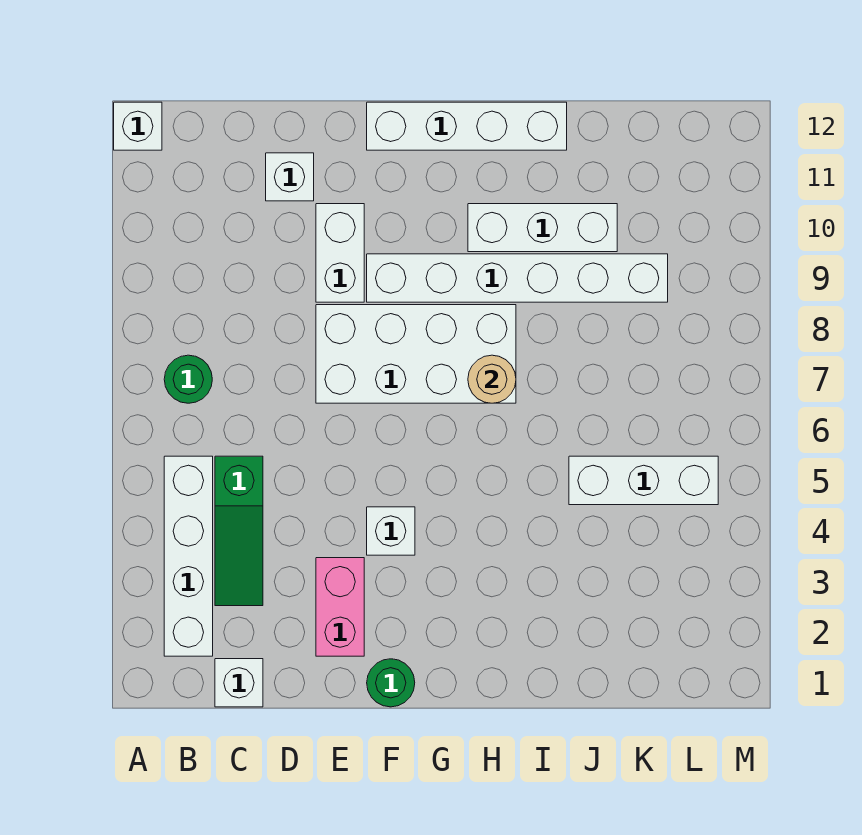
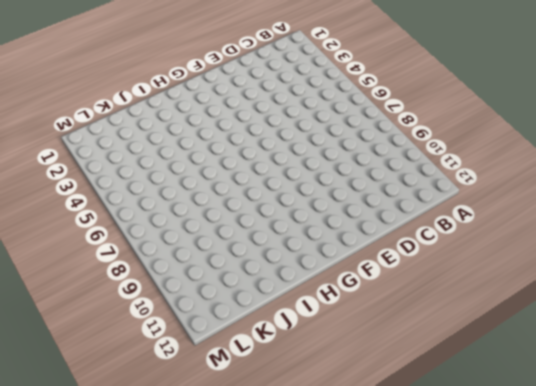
none -> white 1x1 brick [114,102,162,150]
none -> white 1x4 brick [164,456,213,656]
none -> green 1x1 round brick [164,355,212,403]

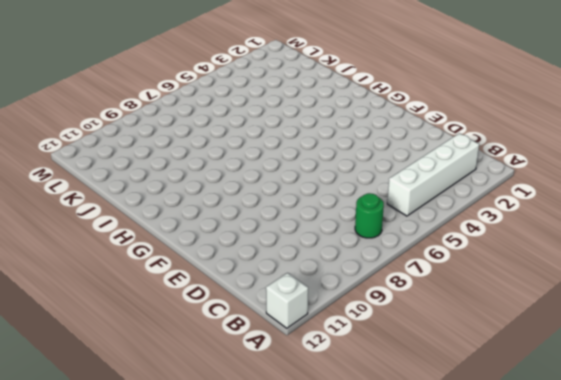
none -> white 1x1 brick [215,659,263,707]
none -> green 1x3 slope [215,456,263,606]
none -> white 1x1 brick [266,153,314,201]

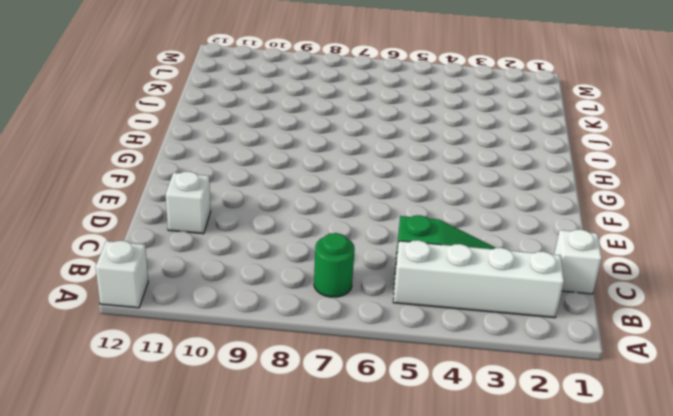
none -> pink 1x2 brick [316,558,364,656]
none -> white 2x4 brick [316,305,516,403]
none -> white 1x2 brick [316,204,364,302]

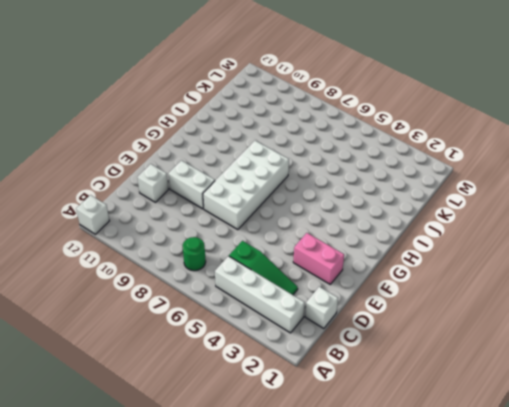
none -> green 1x1 round brick [367,659,415,707]
none -> white 1x1 brick [367,507,415,555]
none -> white 1x6 brick [367,254,668,302]

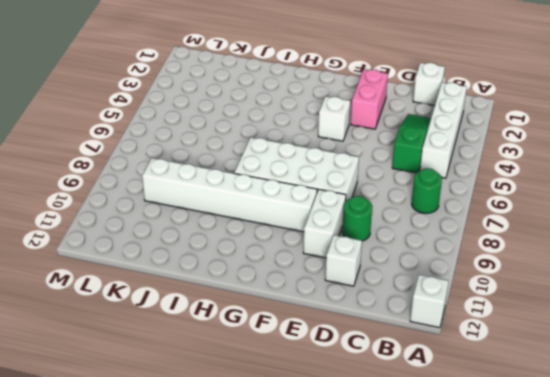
green 1x1 round brick [342,196,372,241] -> green 1x1 round brick moved to [367,659,415,707]
none -> white 1x4 brick [367,102,567,150]
none -> white 1x3 brick [468,204,617,252]
none -> white 1x3 brick [569,456,718,505]

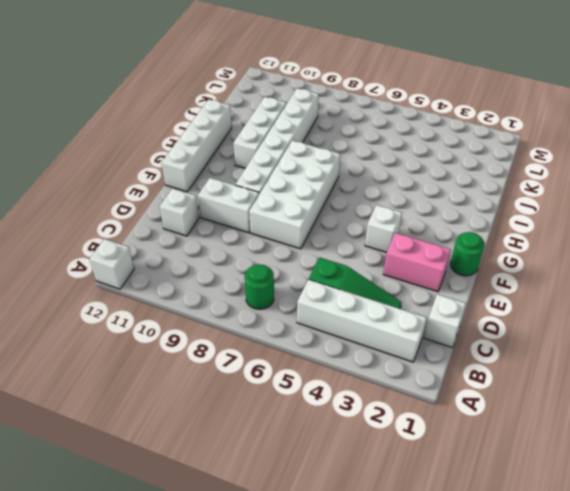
none -> white 1x3 brick [569,456,718,505]
none -> tan 1x1 round brick [468,355,516,403]

